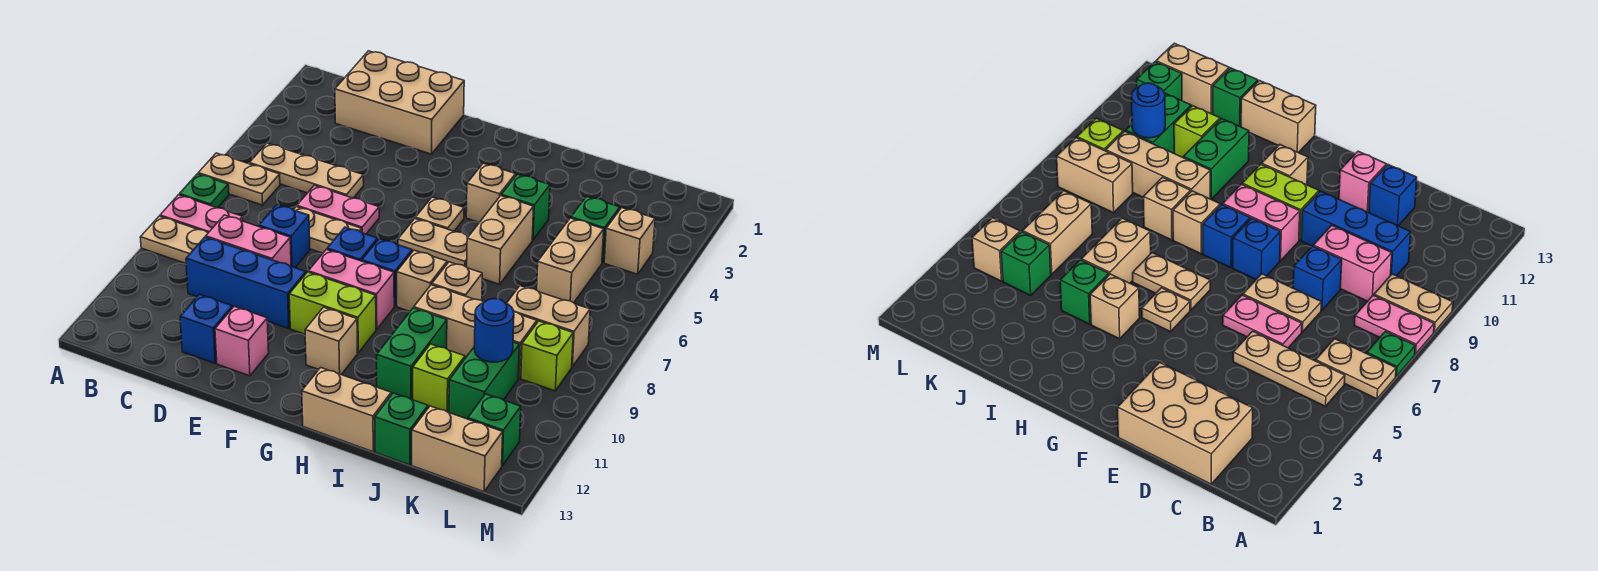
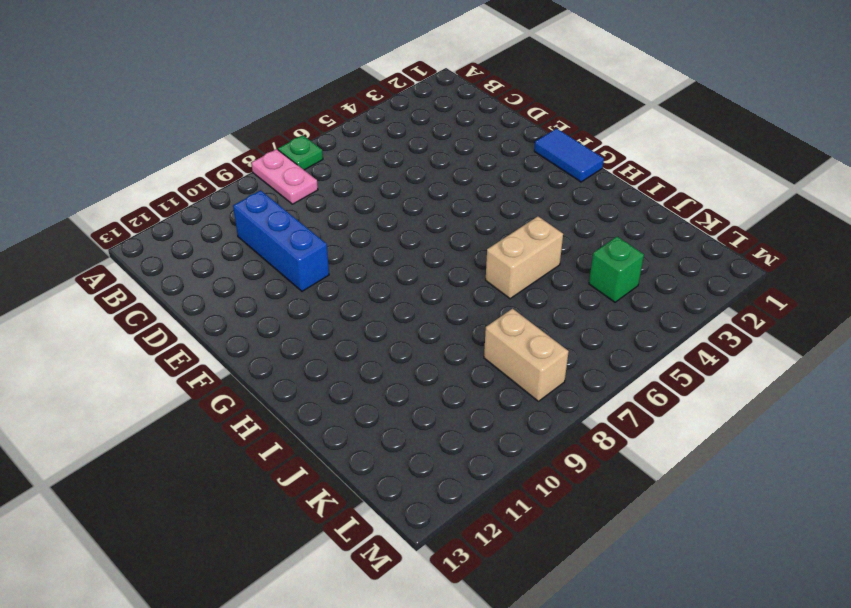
blue 1x2 tile [534,129,604,182] -> none
none -> tan 1x2 plate [198,153,280,205]
none -> tan 1x2 plate [140,216,208,263]
none -> tan 1x3 plate [249,143,364,198]
none -> tan 2x3 brick [335,51,464,154]

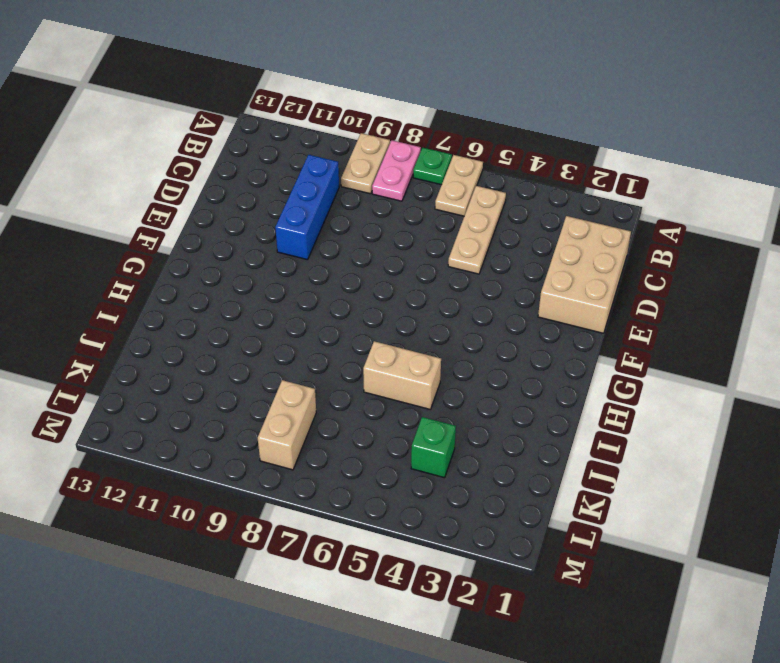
none -> pink 1x2 brick [206,215,291,266]
none -> pink 1x2 plate [297,185,379,234]
none -> tan 1x2 plate [293,207,362,253]
none -> blue 1x1 brick [259,205,310,268]

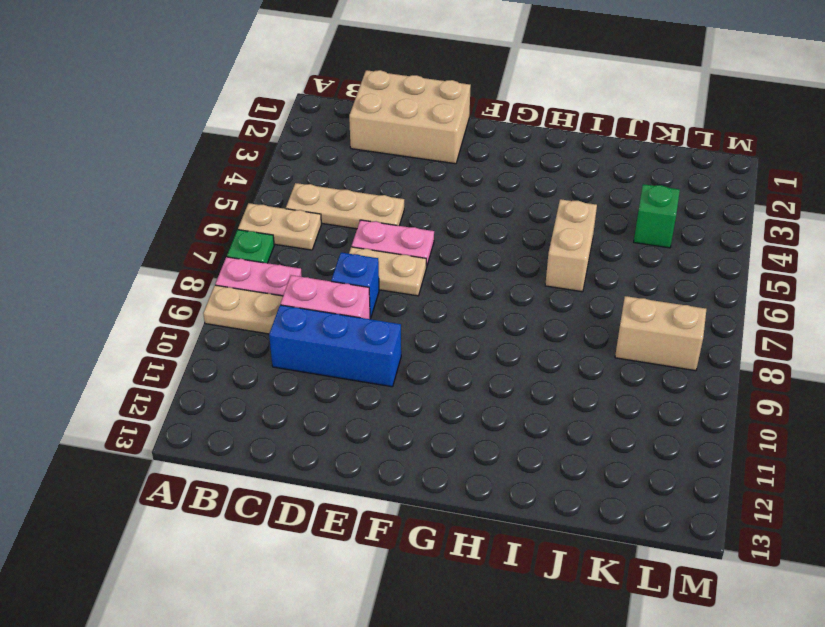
none -> blue 1x1 brick [180,294,232,363]
none -> pink 1x1 brick [215,306,269,376]
none -> blue 1x1 brick [327,227,377,261]
none -> pink 1x2 brick [308,249,394,329]

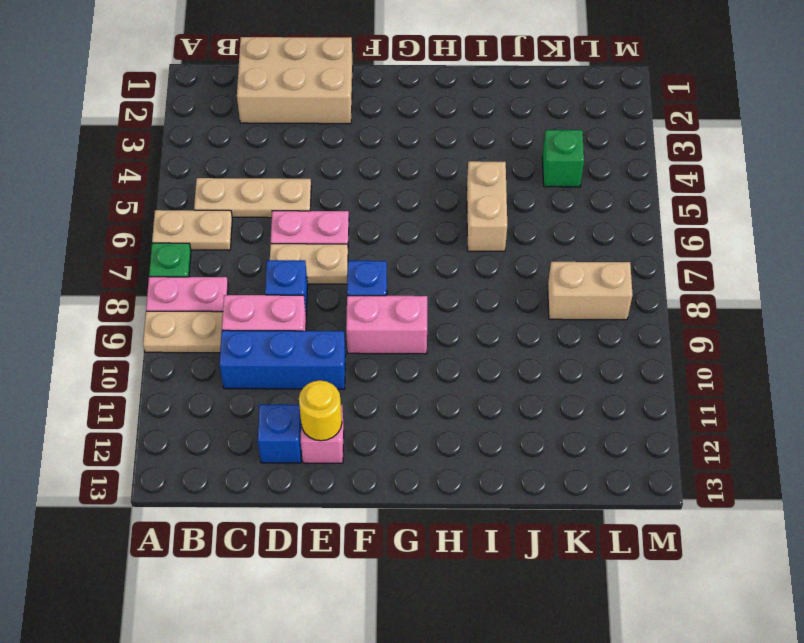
yellow 1x1 round brick [299,380,342,441] -> none
none -> lime 1x2 brick [289,272,376,353]
none -> tan 1x1 plate [415,197,464,231]
none -> tan 1x2 plate [398,219,469,267]
none -> blue 1x1 brick [362,239,412,306]

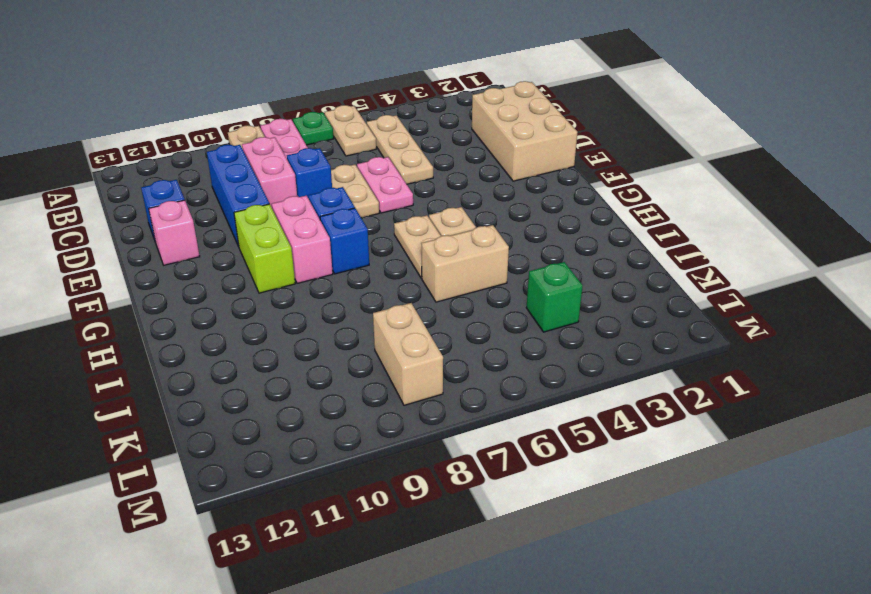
none -> tan 1x1 brick [305,307,358,374]
none -> tan 1x1 brick [466,163,516,223]
none -> tan 1x1 brick [397,250,447,311]
none -> tan 1x2 brick [302,368,391,452]

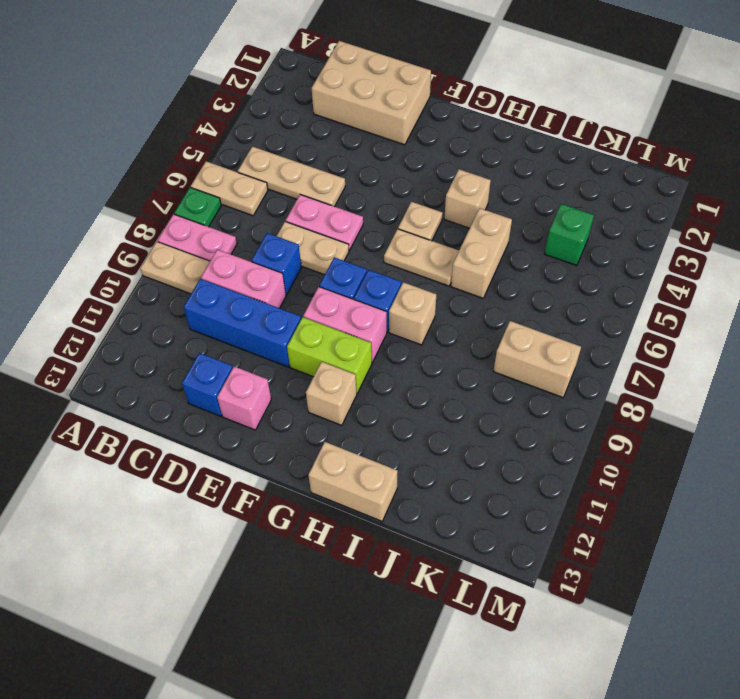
none -> green 1x1 brick [501,174,550,240]
none -> tan 1x1 brick [432,262,482,301]
none -> tan 1x3 brick [414,285,537,378]
none -> green 1x2 brick [377,308,447,400]

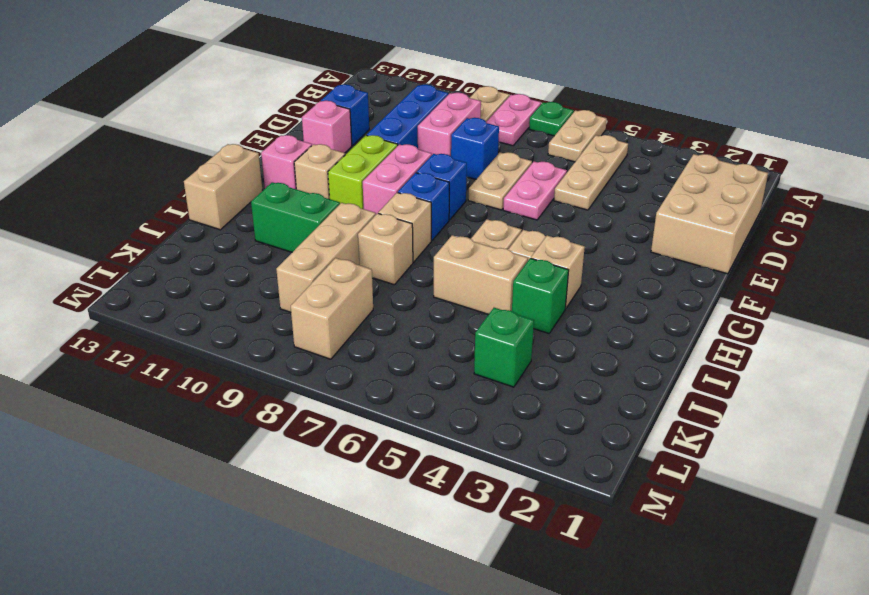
pink 1x1 brick [261,135,312,189] -> none
none -> lime 1x1 brick [413,344,465,412]
none -> green 1x1 brick [375,393,428,465]
none -> tan 1x2 brick [537,218,604,303]
none -> green 1x2 brick [449,342,519,419]

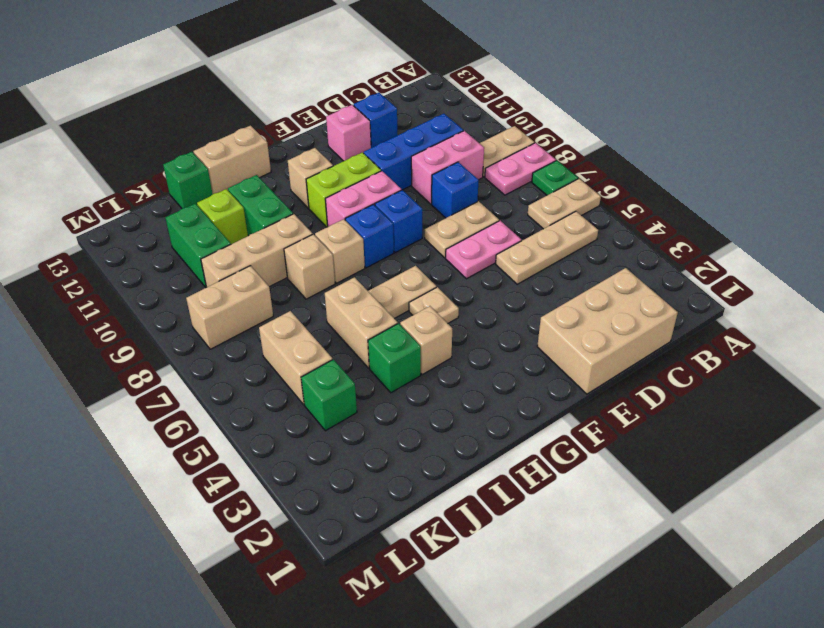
none -> tan 1x2 brick [412,406,503,492]
none -> tan 1x1 brick [604,208,655,274]
none -> lime 1x1 brick [521,321,573,391]
none -> green 1x1 brick [468,394,521,466]

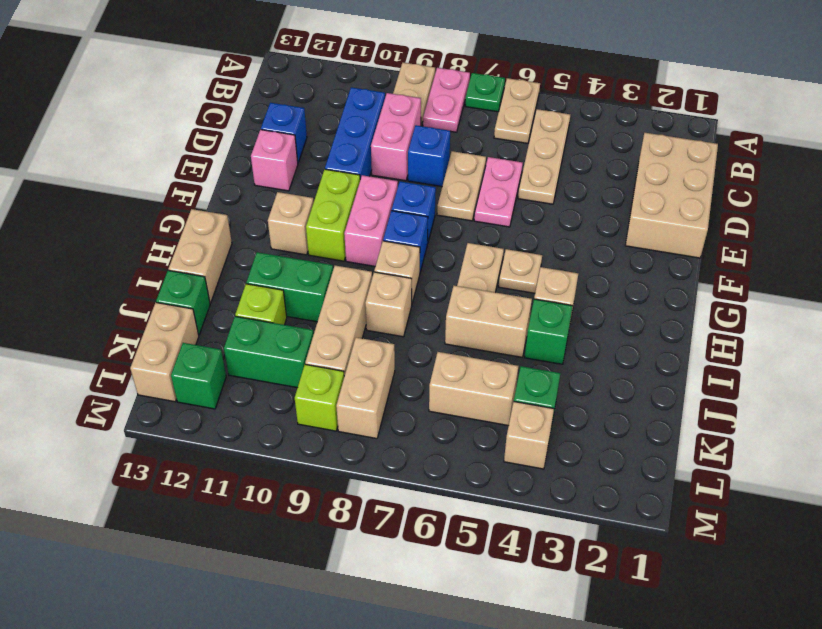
none -> blue 1x1 round brick [474,299,514,362]

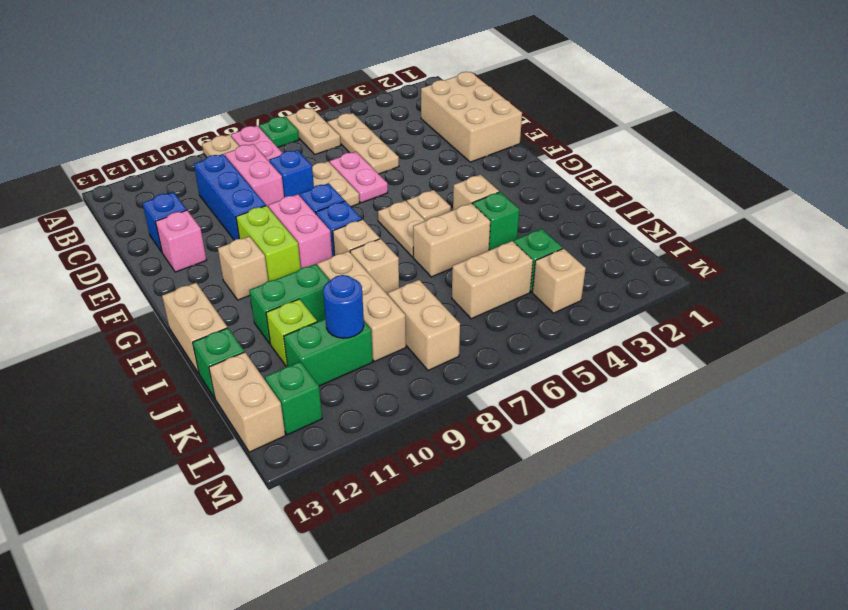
none -> lime 1x1 brick [521,321,573,391]

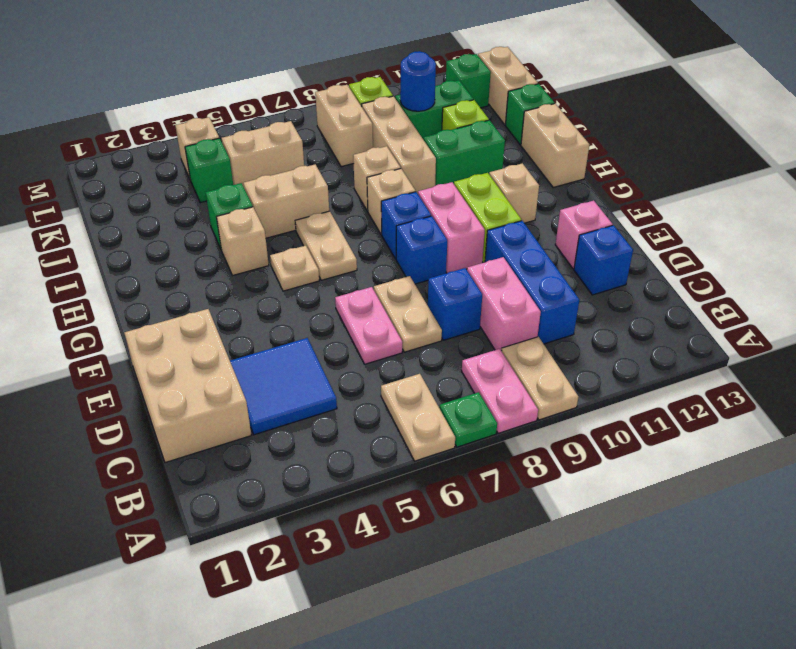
blue 2x2 tile [230,338,337,435] -> none
none -> tan 1x3 plate [249,143,364,198]

